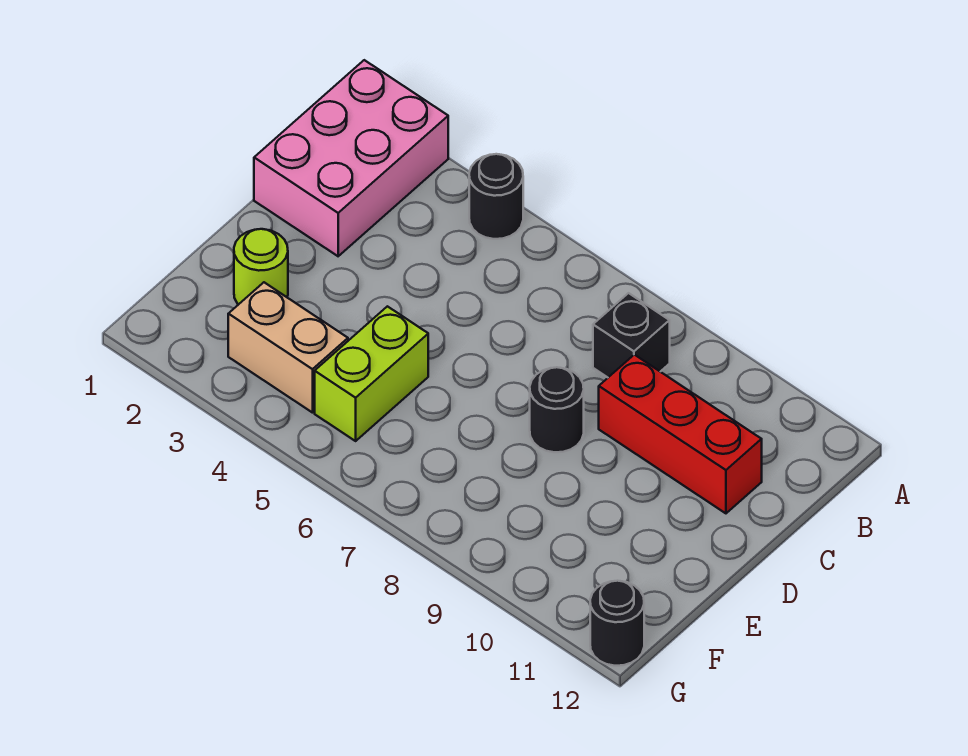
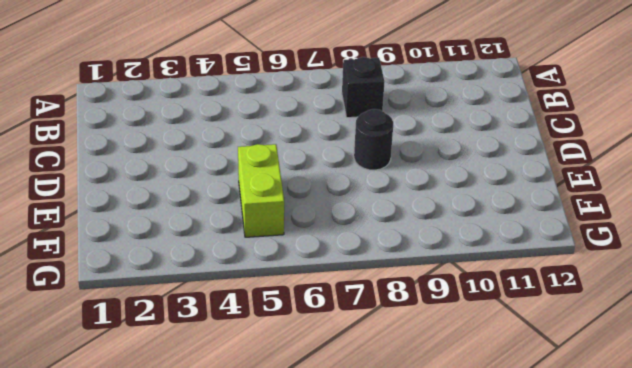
none -> pink 2x3 brick [254,60,448,256]
none -> black 1x1 round brick [469,154,523,239]

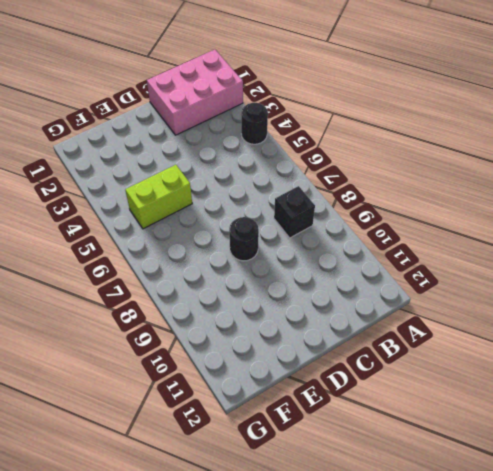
none -> red 1x3 brick [599,355,762,513]
none -> lime 1x1 round brick [234,229,288,305]

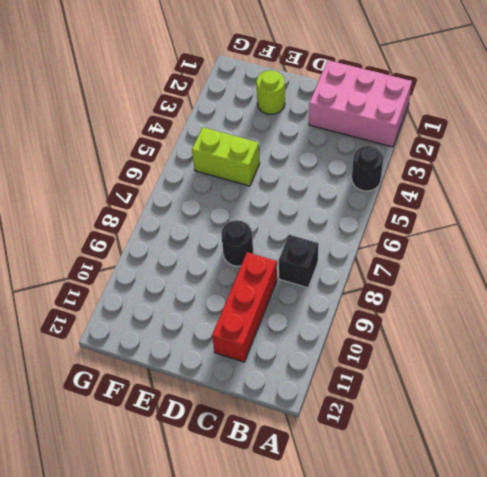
none -> tan 1x2 brick [228,282,348,413]
none -> black 1x1 round brick [590,581,644,666]

